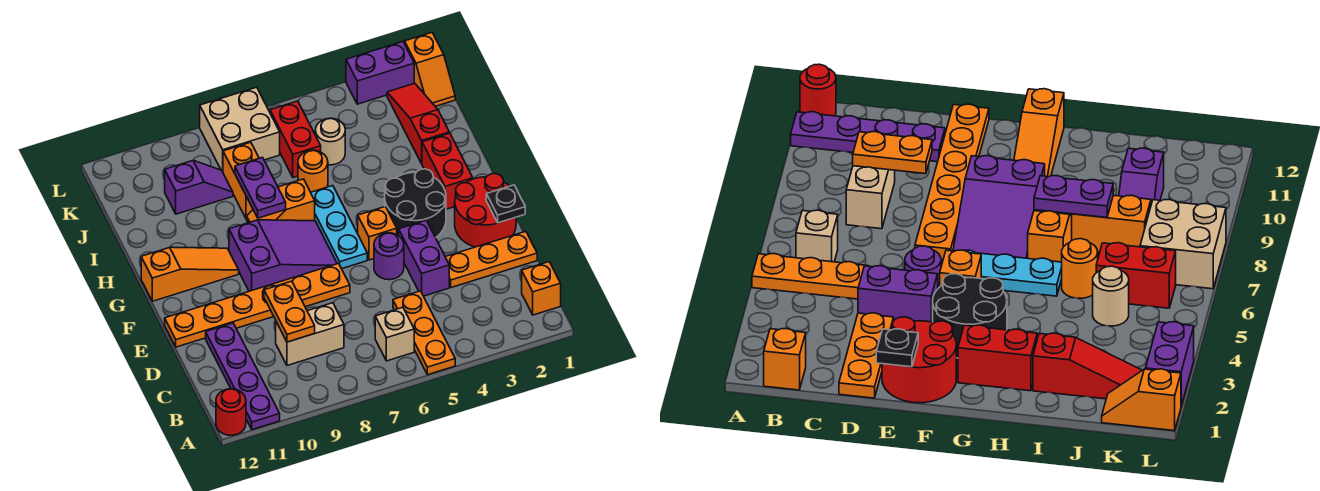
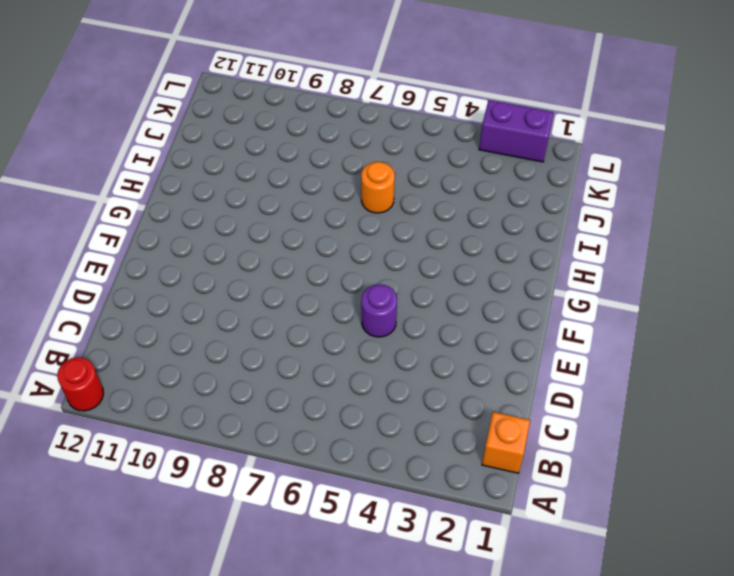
none -> orange 1x3 plate [393,291,455,375]
none -> purple 1x4 plate [206,323,280,430]
none -> tan 1x1 brick [375,307,414,361]
none -> tan 1x2 brick [276,303,344,365]

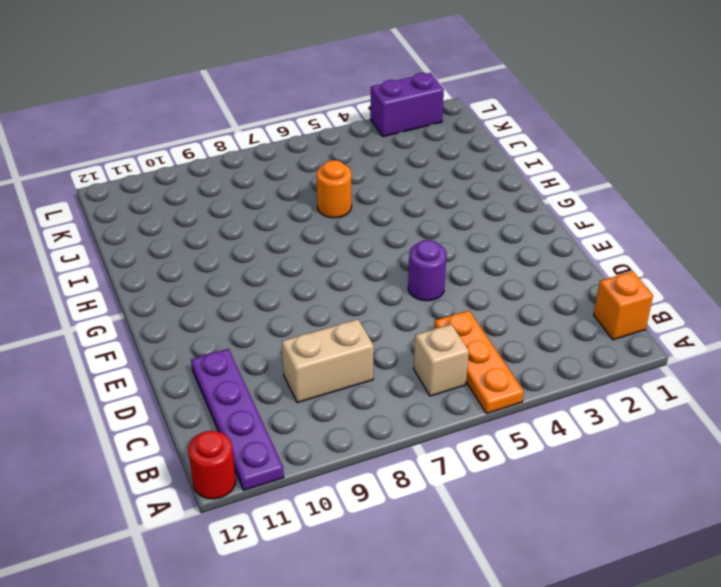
none -> orange 1x3 plate [446,231,537,288]
none -> purple 1x2 brick [399,220,449,296]
none -> red 2x2 round brick [455,174,516,247]
none -> orange 1x6 plate [165,263,350,347]

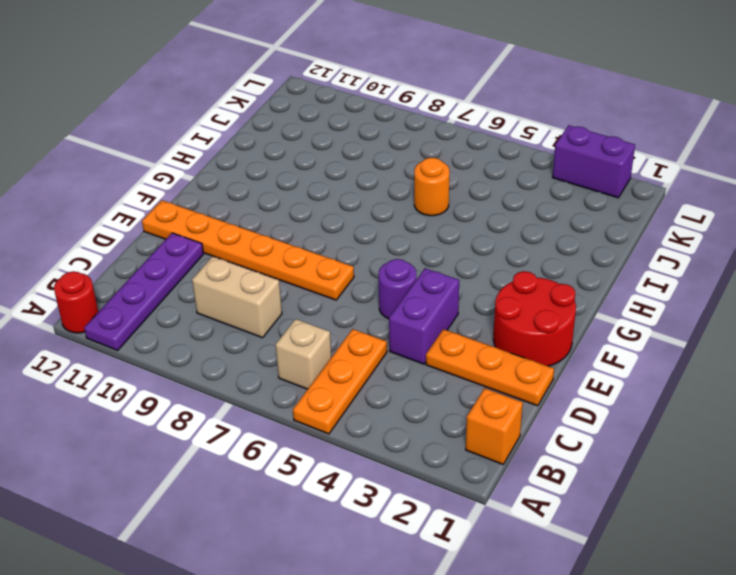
none -> black 2x2 round brick [385,169,446,238]
none -> orange 1x1 brick [358,207,397,260]
none -> cyan 1x3 plate [311,186,367,269]
none -> purple 2x3 slope [229,220,337,291]

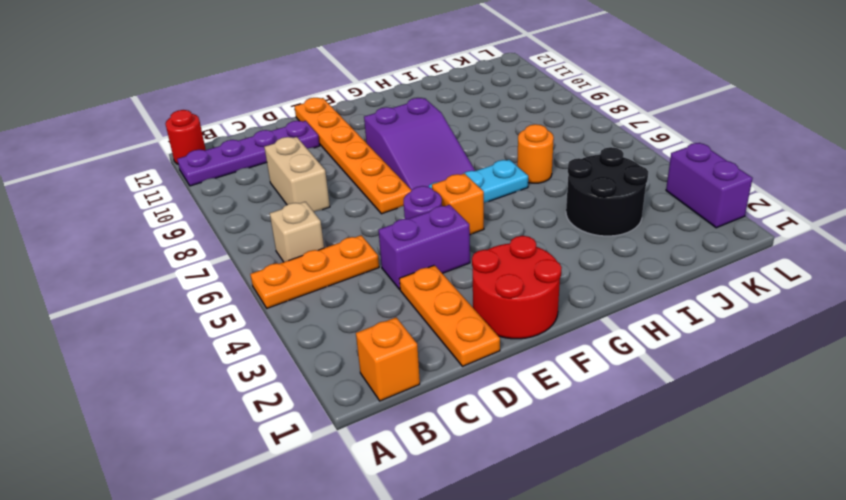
black 2x2 round brick [566,147,648,236] -> black 2x2 round brick moved to [385,169,446,238]
none -> red 1x2 brick [422,133,473,209]
none -> orange 1x3 slope [141,247,239,301]
none -> orange 1x2 slope [247,179,315,223]
none -> red 1x3 slope [387,83,449,164]

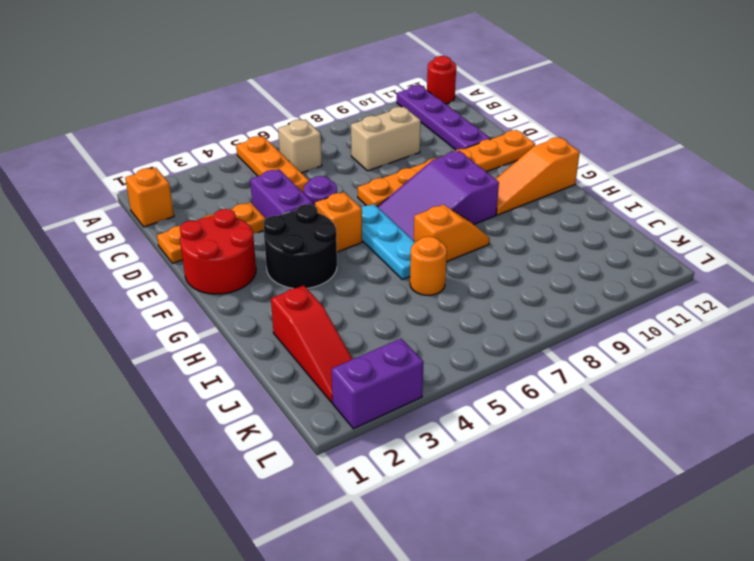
none -> red 1x2 brick [422,133,473,209]
none -> orange 1x2 brick [223,142,259,219]
none -> tan 1x1 round brick [315,118,345,165]
none -> red 1x2 brick [270,101,321,178]

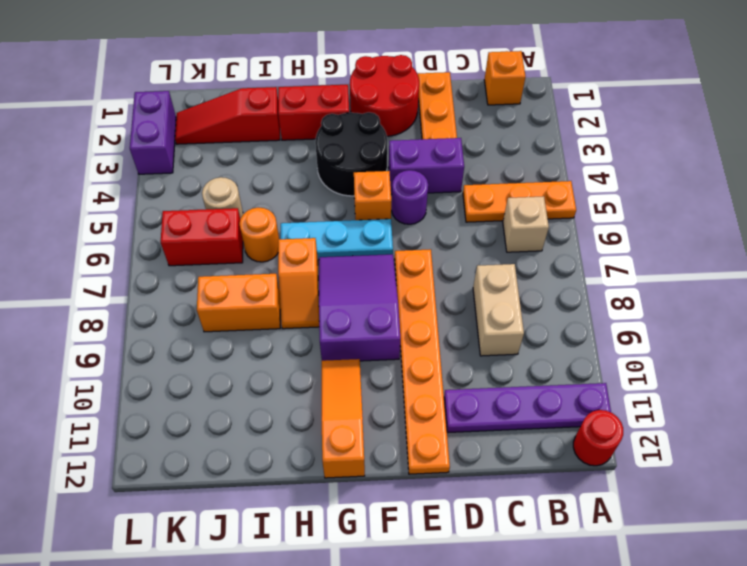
none -> purple 1x2 slope [165,160,233,214]
none -> orange 1x2 slope [405,33,455,106]
none -> tan 2x2 brick [200,87,280,172]
none -> orange 1x2 plate [264,281,315,342]

